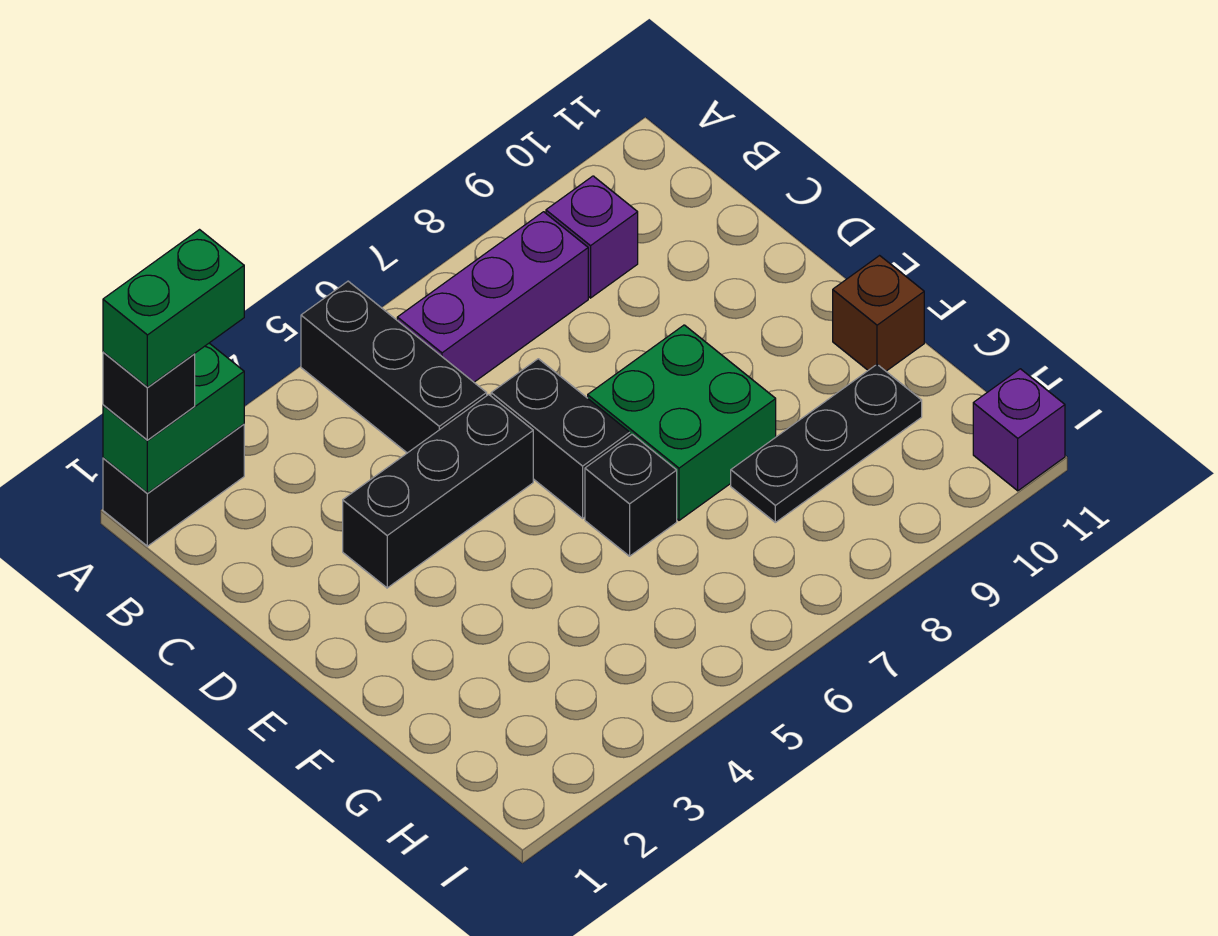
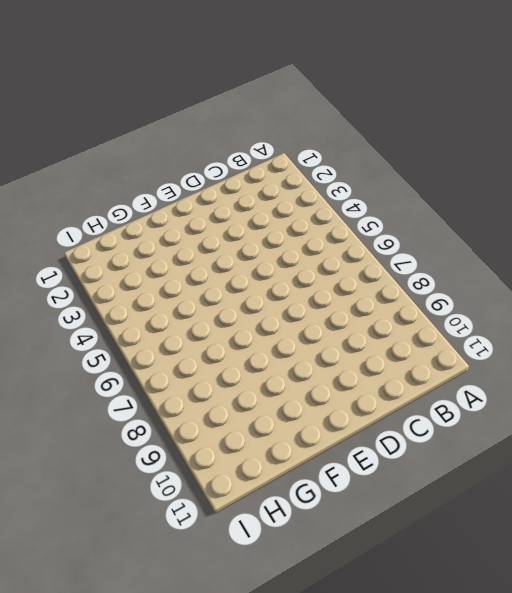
none -> black 1x2 brick [103,424,244,546]
none -> black 1x3 brick [301,281,487,453]
none -> purple 1x3 brick [397,212,588,382]

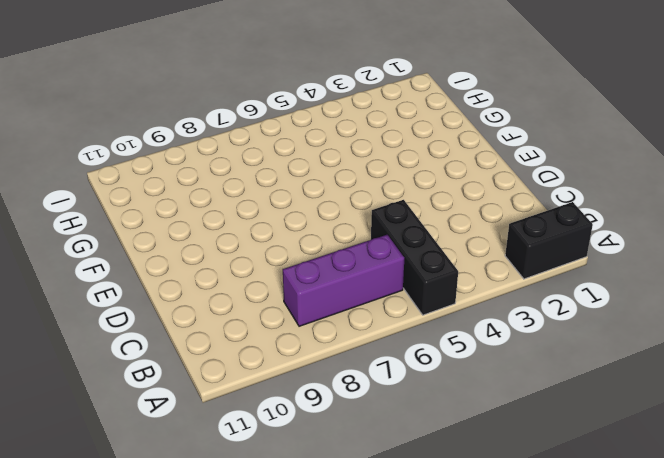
none -> purple 1x1 brick [546,176,638,298]
none -> black 1x3 brick [343,394,533,588]
none -> black 1x2 brick [491,359,630,518]

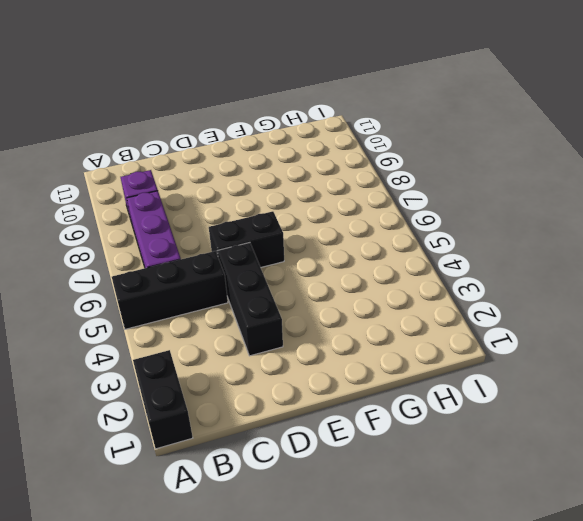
none -> green 2x2 brick [588,325,776,520]
none -> black 1x1 brick [585,434,677,556]
none -> brown 1x1 brick [833,256,924,371]

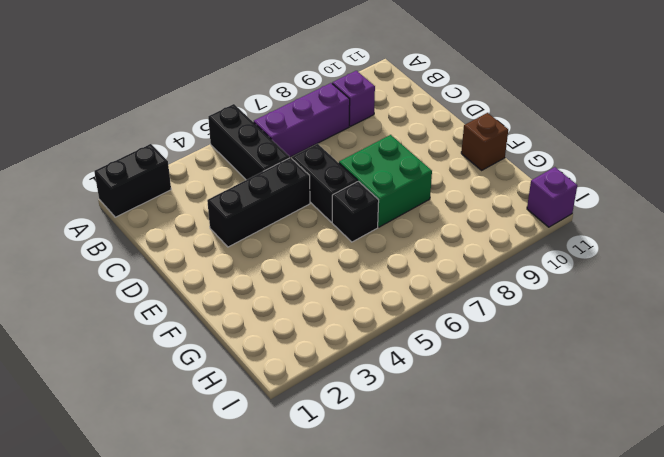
none -> black 1x3 plate [731,365,922,522]
none -> green 1x2 brick [103,343,244,493]
none -> black 1x1 brick [103,352,195,440]

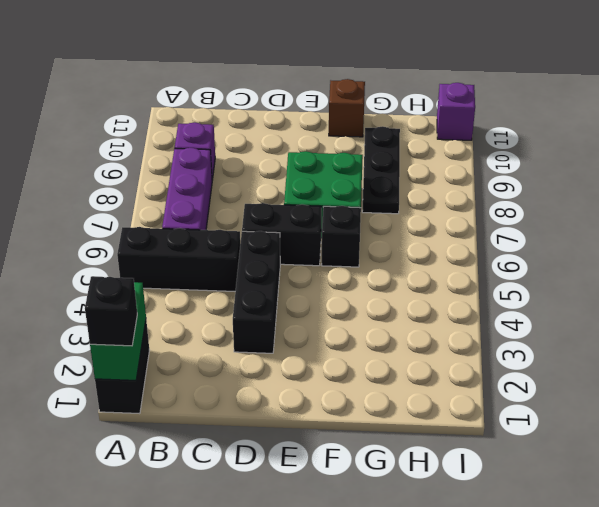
none -> green 1x2 brick [103,230,244,388]

